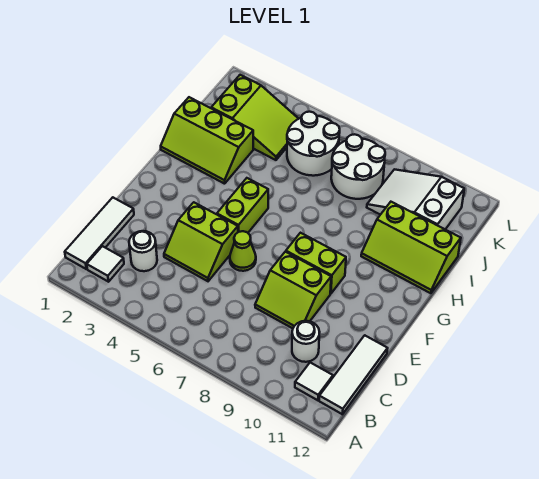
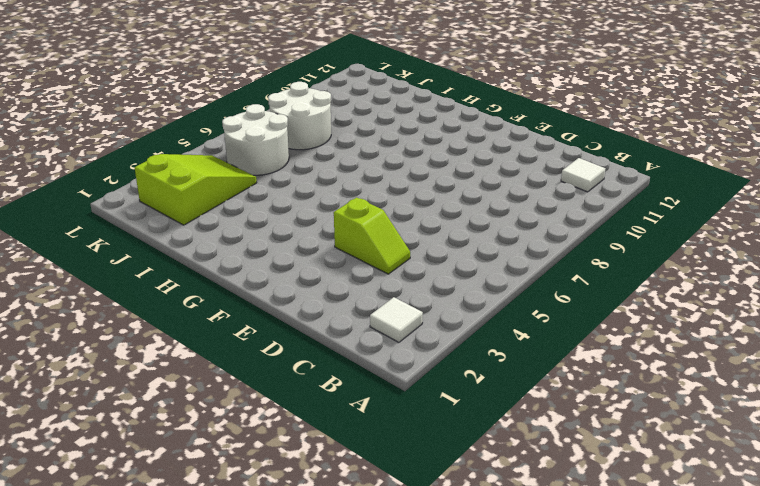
lime 1x2 slope [334,198,410,274] -> lime 2x2 slope [164,202,238,281]
none -> white 1x3 tile [65,197,134,269]
none -> white 1x3 tile [319,335,388,414]
none -> white 1x1 round brick [129,231,157,271]

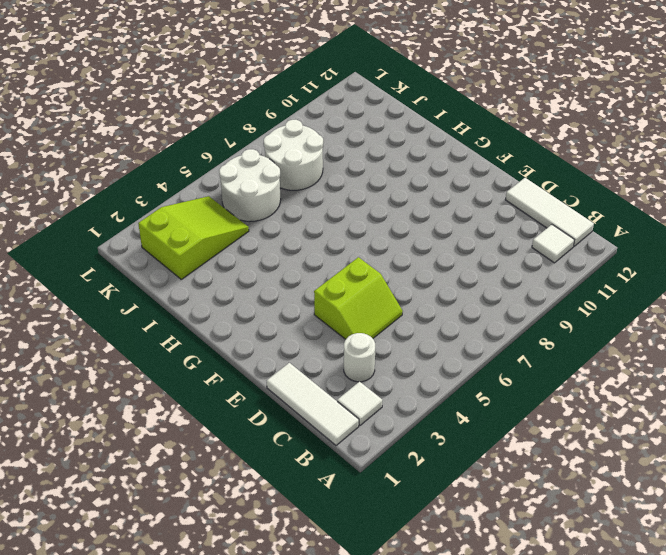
none -> white 1x1 round brick [292,321,320,362]
none -> lime 2x2 slope [255,252,331,328]
none -> lime 1x1 cone [230,231,256,271]

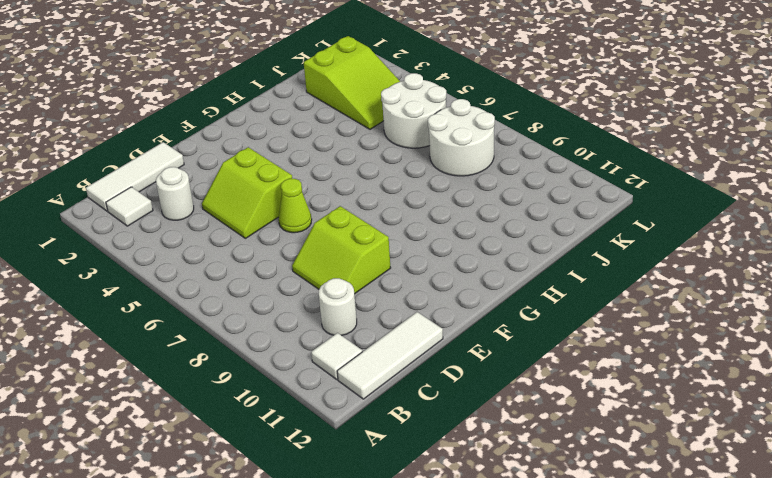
none -> lime 1x2 brick [217,178,268,233]
none -> lime 1x2 brick [286,233,346,294]
none -> lime 2x3 slope [161,97,253,184]

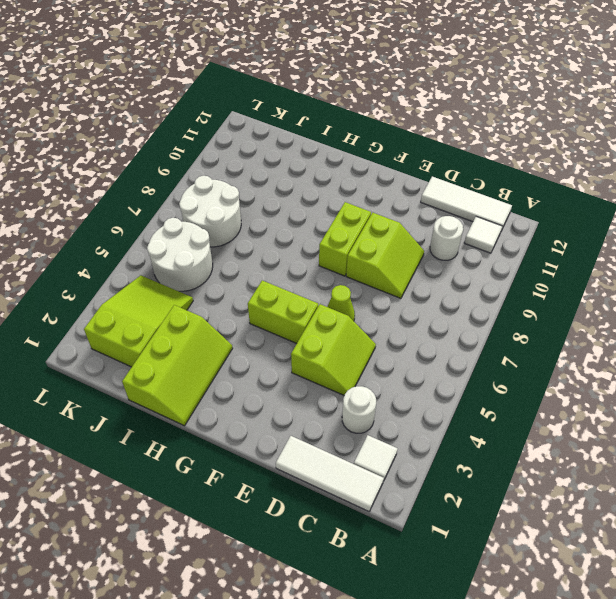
none -> lime 2x3 slope [361,202,461,293]
none -> white 2x3 slope [367,169,464,229]

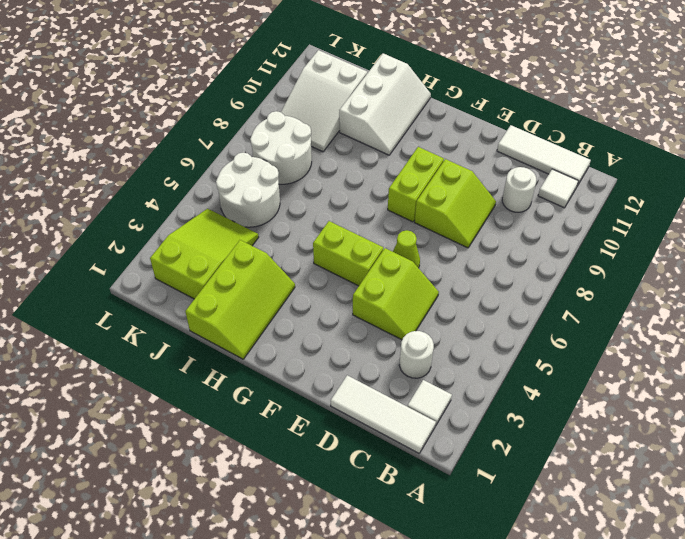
white 2x3 slope [339,54,431,155] -> lime 2x3 slope [361,202,461,293]

